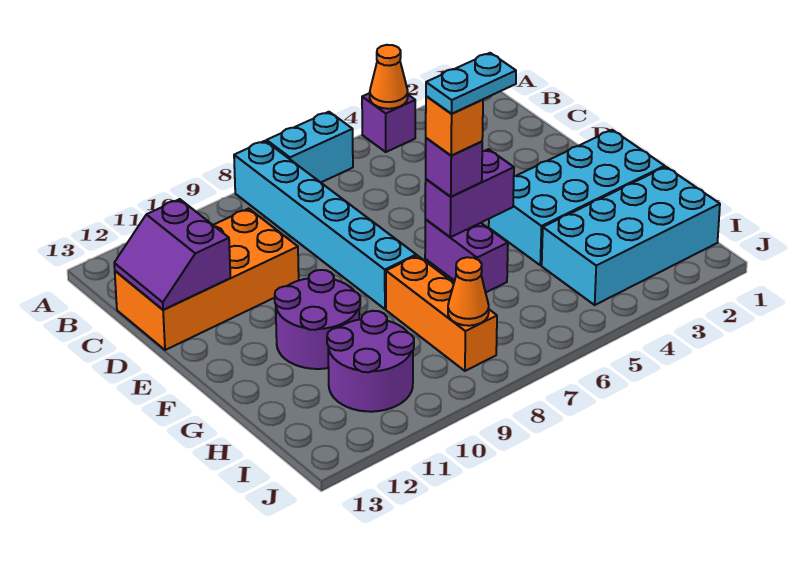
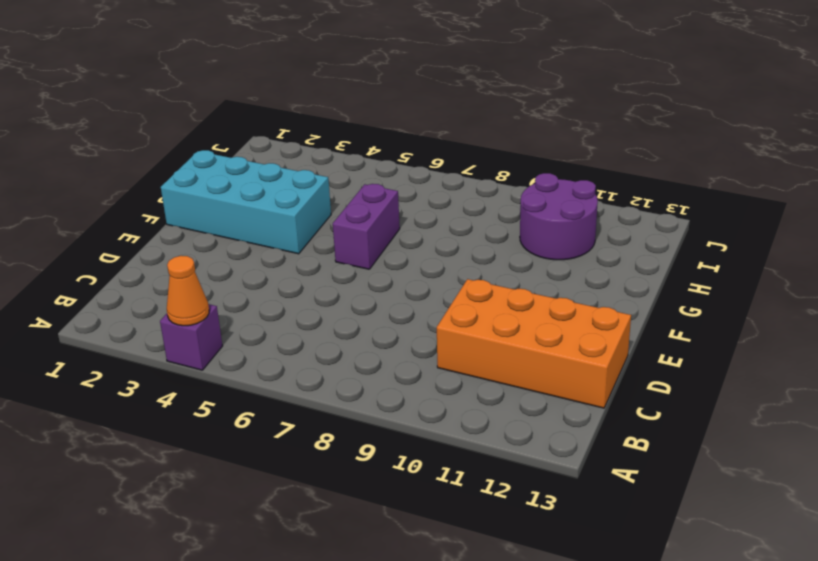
none -> cyan 1x2 brick [267,112,353,182]
none -> cyan 1x6 brick [234,141,416,309]
none -> purple 2x2 round brick [275,270,360,369]

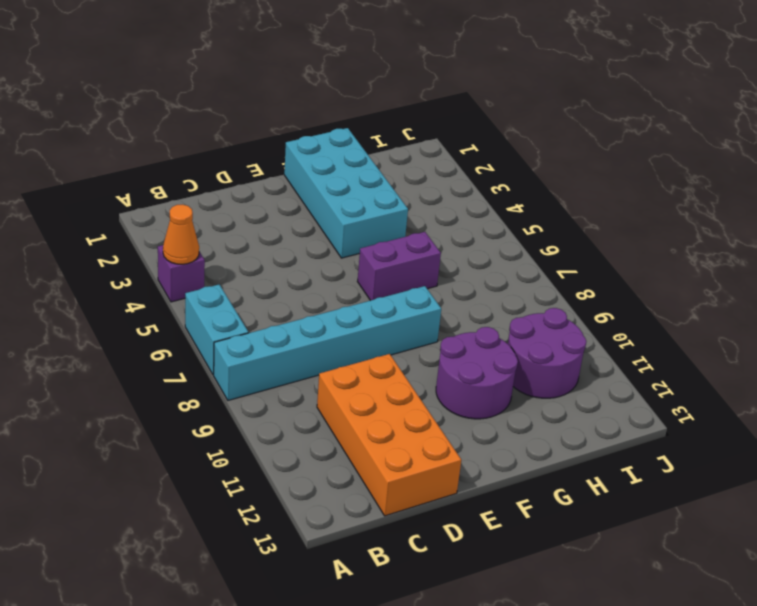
none -> orange 1x3 brick [386,256,497,371]
none -> cyan 2x4 brick [542,167,720,305]
none -> purple 2x2 slope [114,199,230,310]

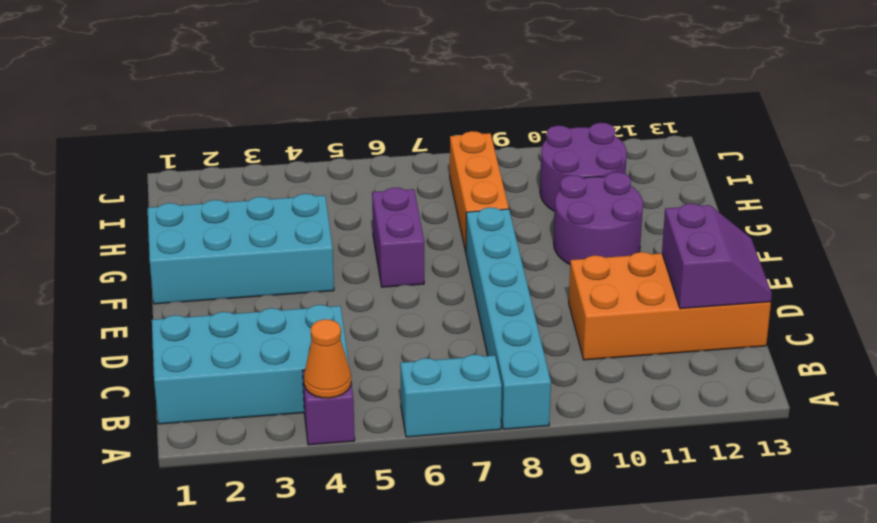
cyan 2x4 brick [152,305,349,424] -> cyan 2x4 brick moved to [542,167,720,305]
none -> purple 1x2 brick [425,149,514,237]
none -> orange 1x1 cone [448,257,489,326]
none -> purple 1x1 brick [425,138,482,197]

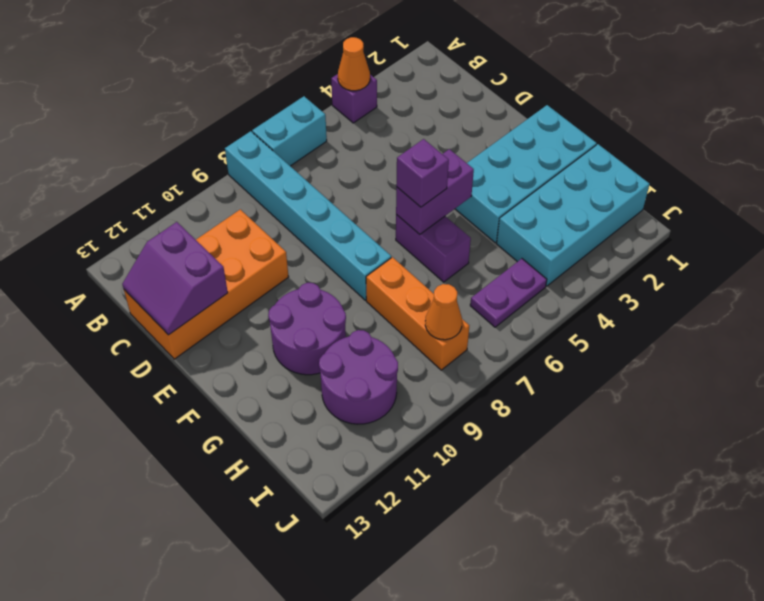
purple 1x2 plate [470,259,547,327] -> none
none -> orange 1x1 brick [426,96,483,155]
none -> cyan 1x2 plate [426,53,516,114]

